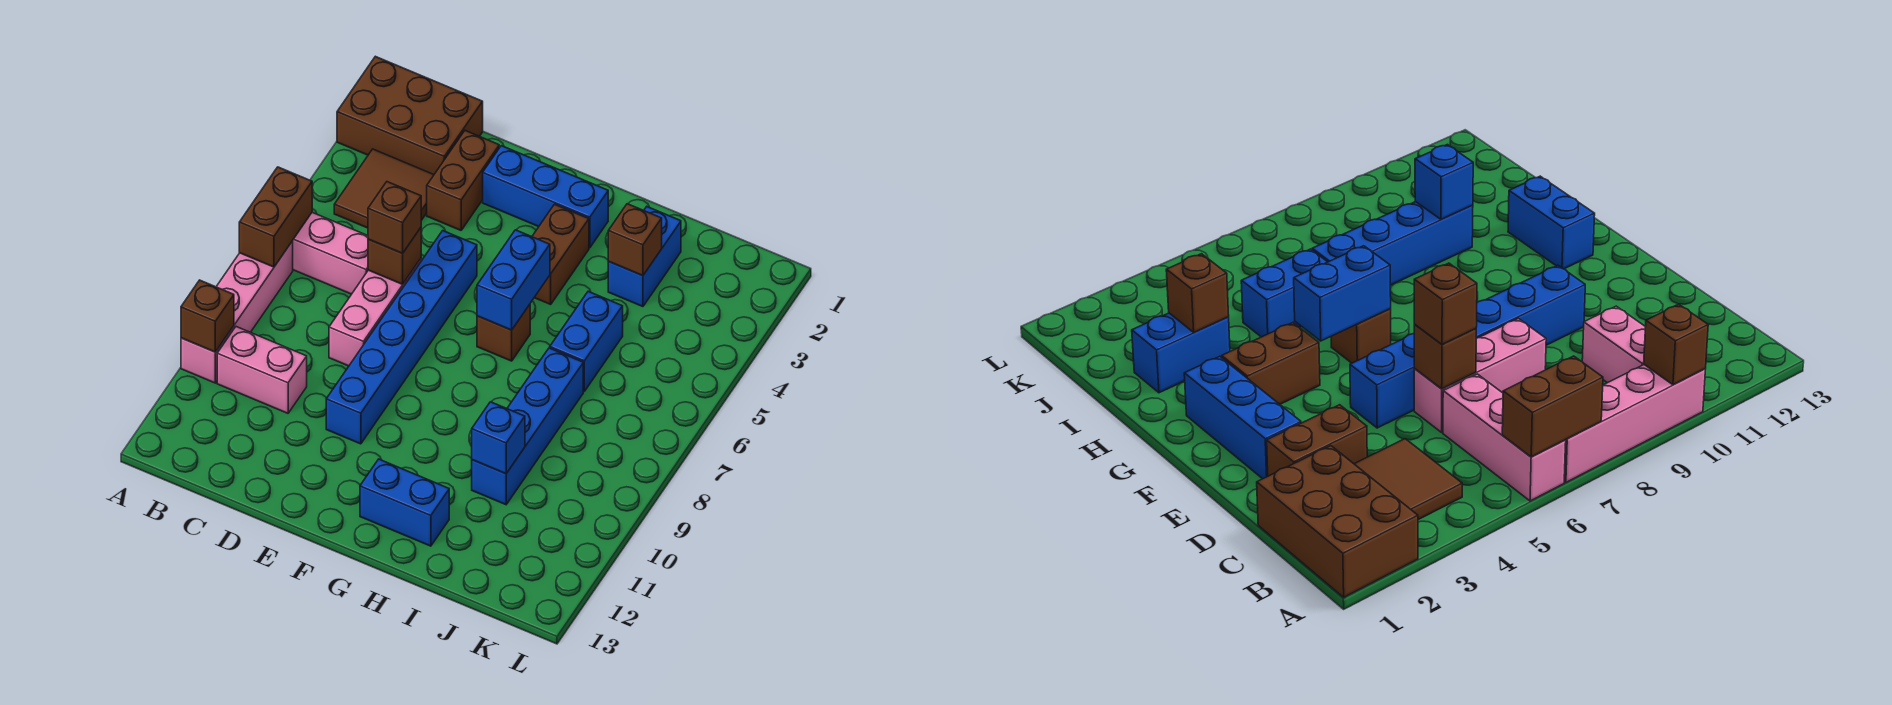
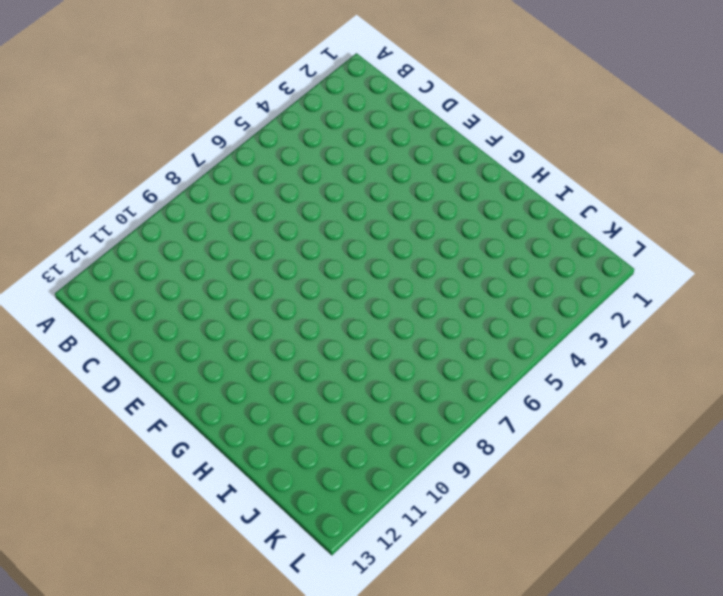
none -> brown 2x3 brick [337,56,483,174]
none -> pink 1x3 brick [293,212,368,294]
none -> pink 1x4 brick [181,241,293,383]

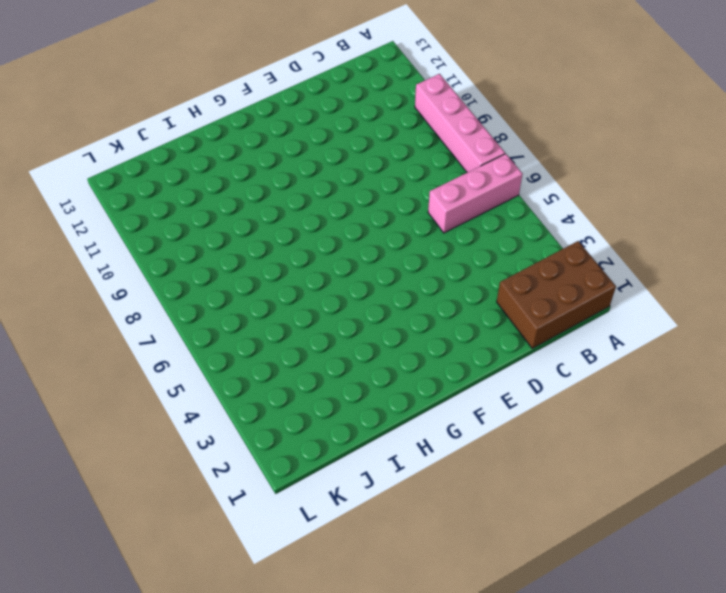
none -> brown 2x2 tile [334,149,434,228]
none -> pink 1x2 brick [217,327,307,413]
none -> brown 1x2 brick [427,131,499,230]

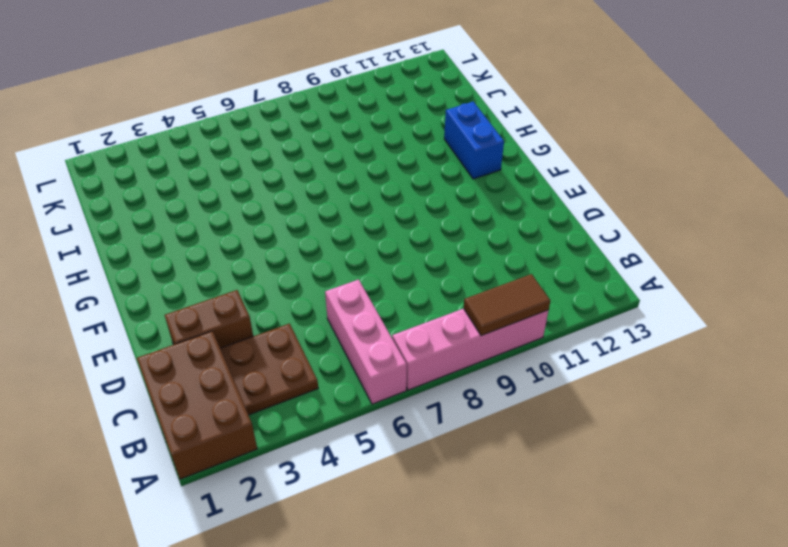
brown 1x2 tile [464,274,550,336] -> brown 1x1 brick [181,280,234,352]
brown 2x2 plate [220,324,318,415] -> brown 2x2 tile [334,149,434,228]
none -> pink 1x2 brick [217,327,307,413]
none -> pink 1x3 brick [329,259,421,366]
none -> blue 1x3 brick [483,146,608,248]

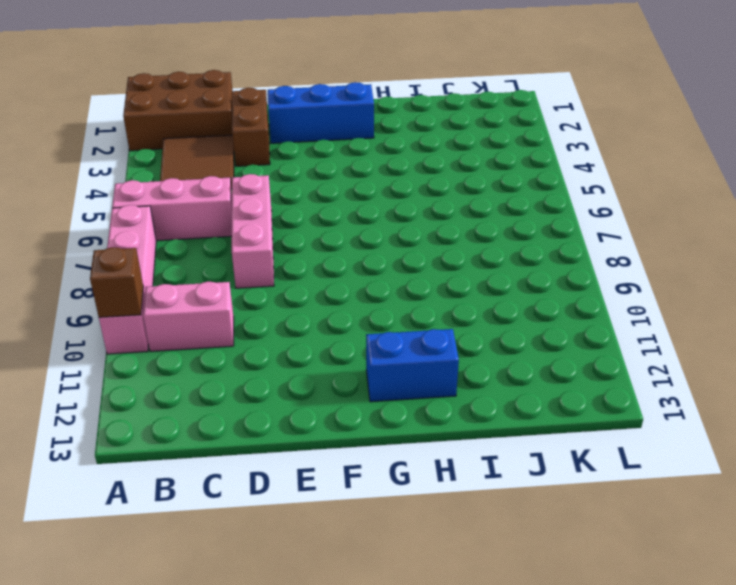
none -> blue 1x6 brick [326,231,477,444]
none -> brown 1x2 brick [532,204,589,304]
none -> brown 1x1 brick [477,305,530,361]

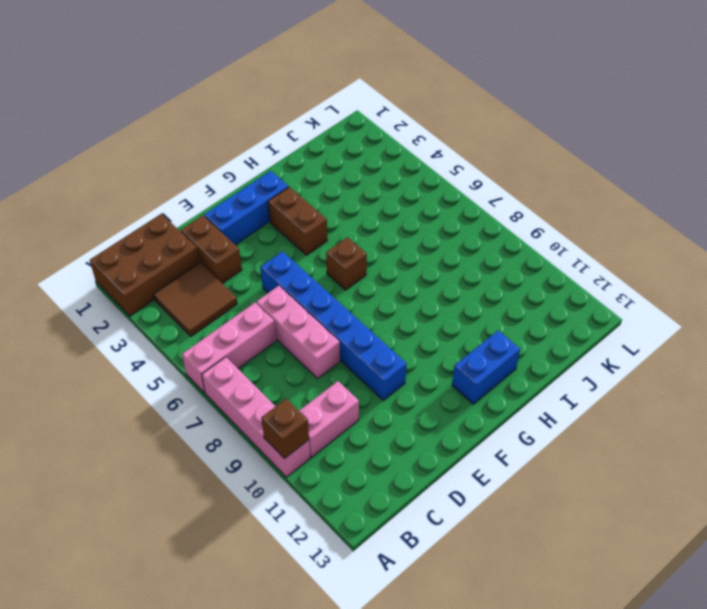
none -> blue 1x2 brick [608,207,681,307]
none -> blue 1x2 brick [550,291,623,391]
none -> blue 1x4 brick [472,348,583,505]

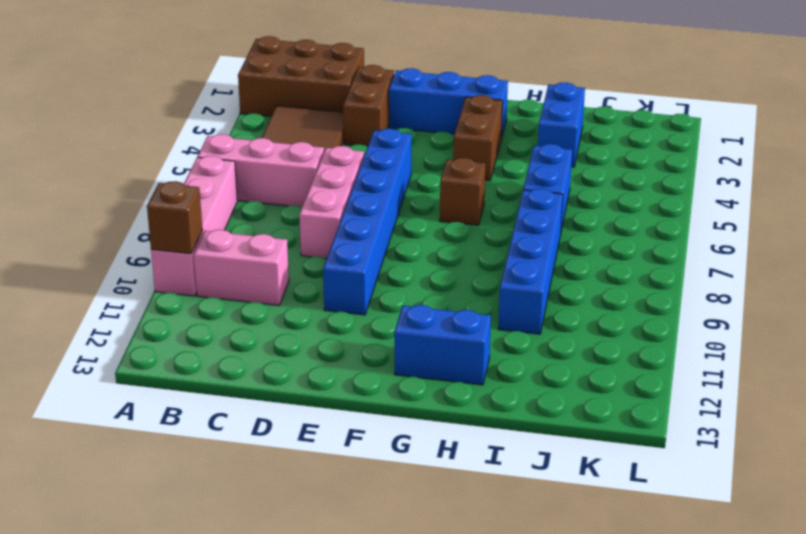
none -> brown 1x2 brick [239,167,312,267]
none -> brown 1x1 brick [368,228,421,284]
none -> blue 1x2 brick [477,230,550,330]

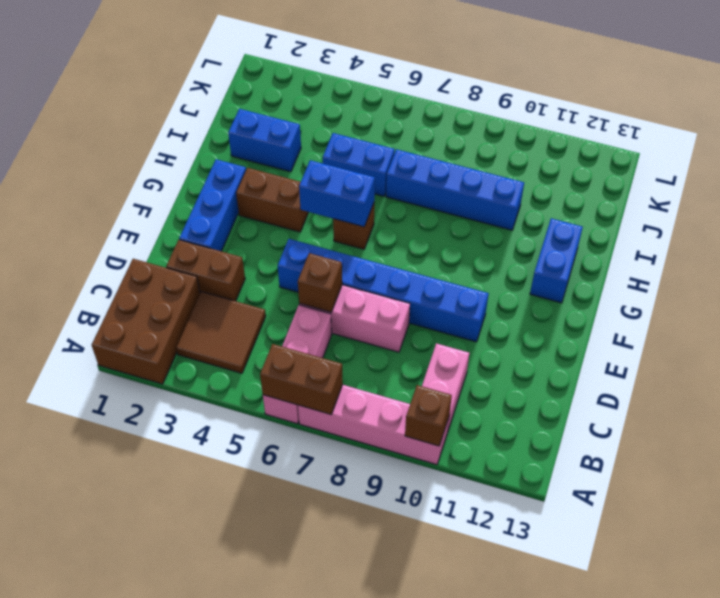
none -> brown 1x1 brick [608,204,662,276]
none -> blue 1x1 brick [472,402,525,474]
none -> brown 1x1 brick [368,182,421,253]

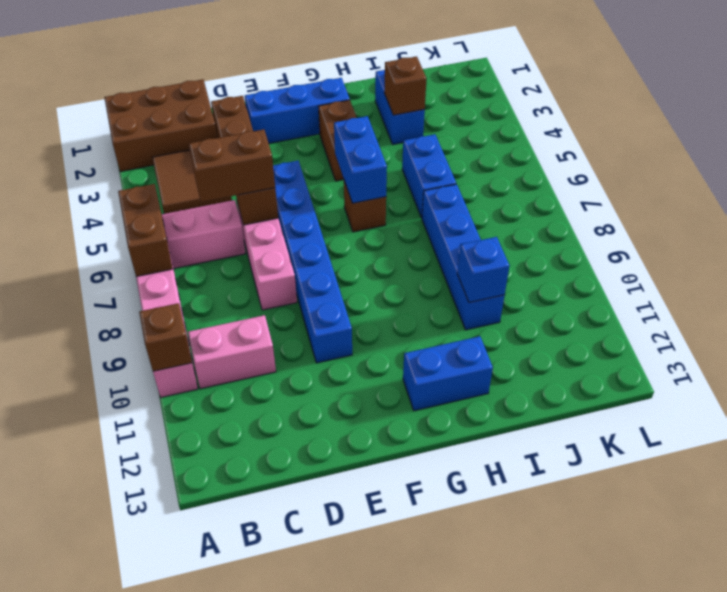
brown 1x2 brick [189,129,275,202] -> brown 1x1 brick [368,182,421,253]

